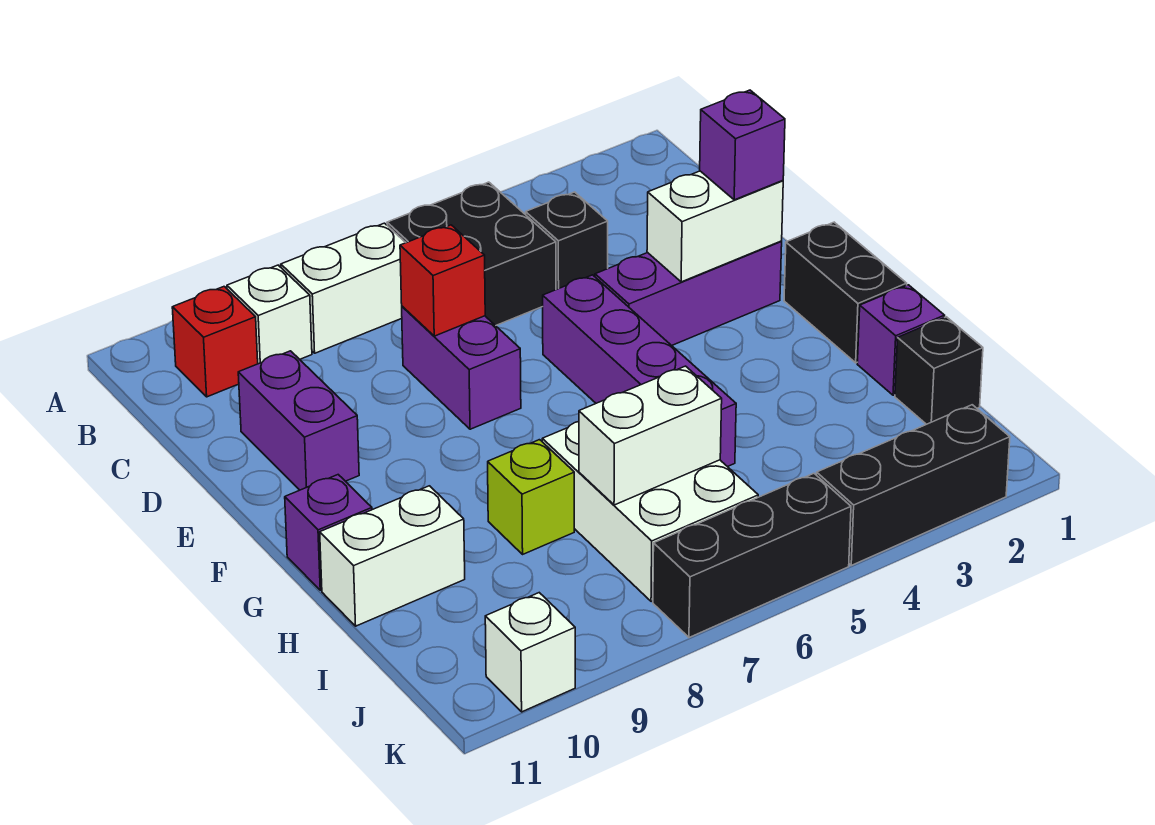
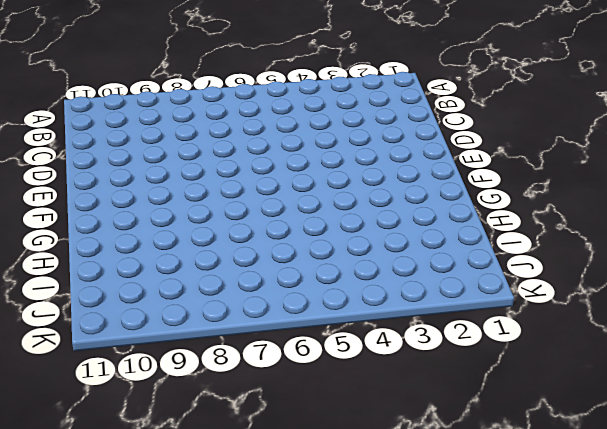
none -> black 2x2 brick [387,182,556,326]
none -> white 1x2 brick [281,223,406,353]
none -> white 1x1 brick [227,265,312,364]

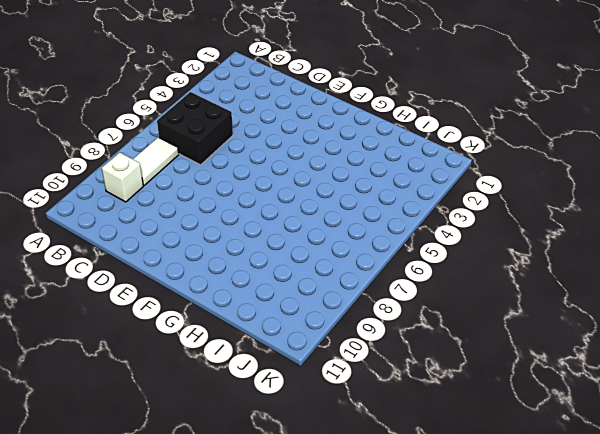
white 1x2 tile [133,137,179,185] -> white 1x2 brick [281,223,406,353]
none -> red 1x1 brick [172,287,258,397]
none -> black 1x1 brick [526,192,608,290]
none -> purple 1x2 brick [402,306,521,429]

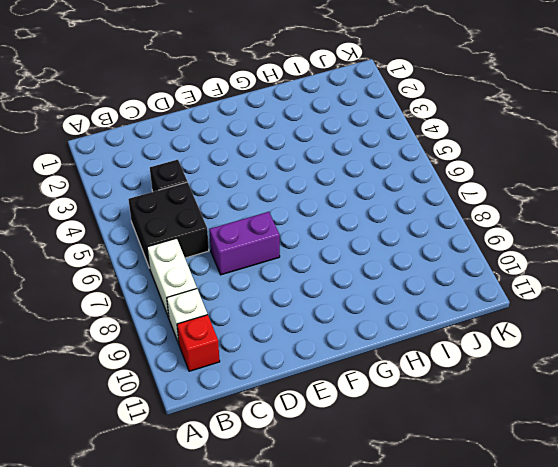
none -> purple 1x2 brick [238,351,359,490]
none -> purple 1x3 brick [595,241,782,346]
none -> purple 1x4 brick [543,275,736,467]

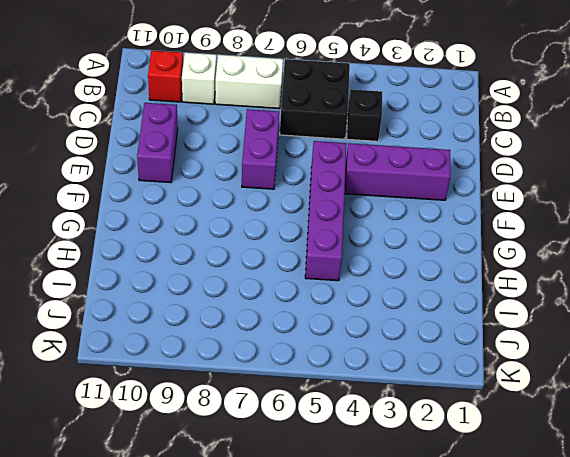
none -> black 1x2 brick [784,222,907,363]
none -> purple 1x1 brick [285,475,372,590]
none -> purple 1x1 brick [857,285,945,395]

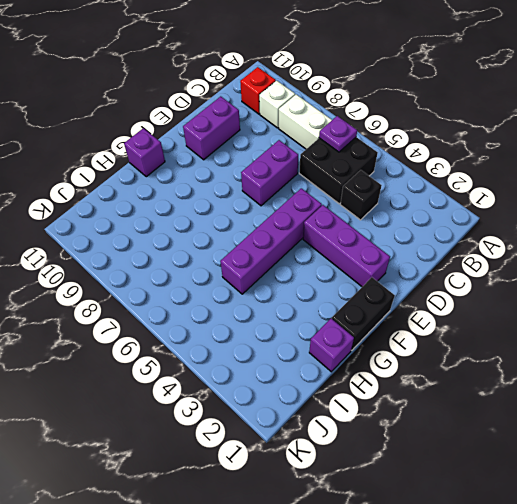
purple 1x1 plate [319,116,357,152] -> none
none -> white 2x3 brick [542,422,758,602]
none -> lime 1x1 brick [488,440,574,554]
none -> white 1x2 brick [320,486,465,626]

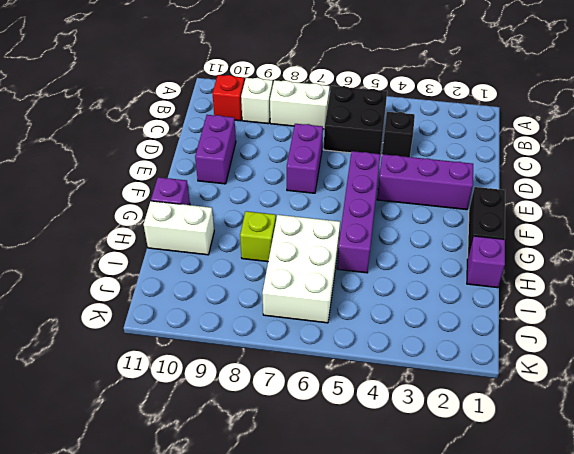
none -> black 1x1 brick [895,317,983,424]
none -> black 1x3 brick [817,405,1010,565]
none -> black 1x3 brick [653,473,851,638]

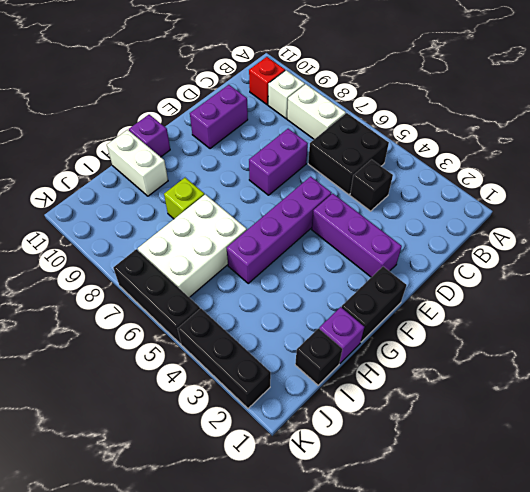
none -> white 1x1 brick [485,593,575,712]
none -> red 1x1 brick [400,225,485,336]
none -> white 1x2 brick [647,171,783,282]

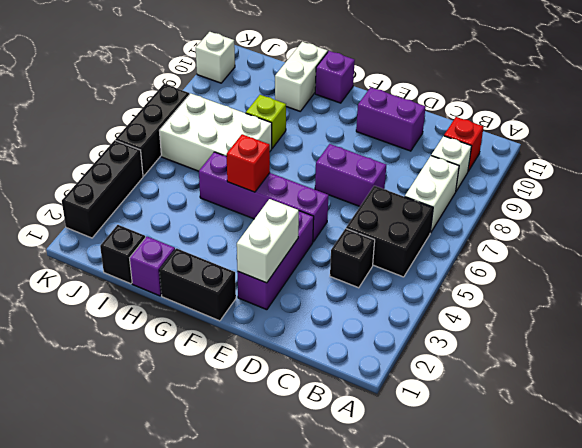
red 1x1 brick [226,134,270,192] -> red 1x1 brick moved to [400,225,485,336]
none -> white 1x2 brick [579,366,722,505]
none -> purple 1x1 brick [700,90,785,200]

